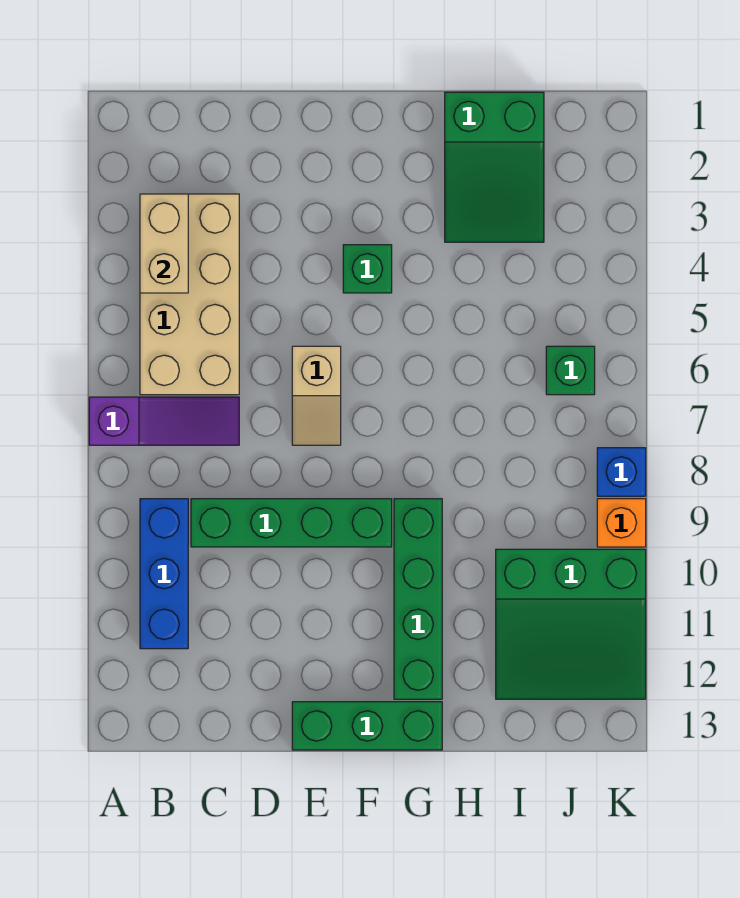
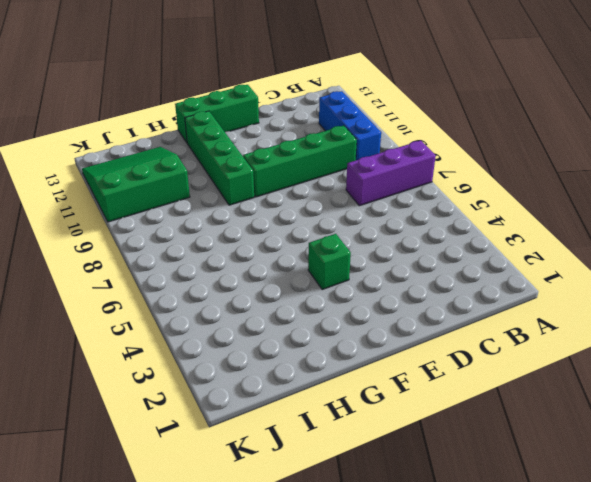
purple 1x3 brick [346,141,436,206] -> purple 1x3 slope [89,397,239,445]
none -> tan 2x4 brick [140,194,239,395]
none -> tan 1x2 slope [292,346,341,445]
none -> green 2x3 slope [445,92,544,242]

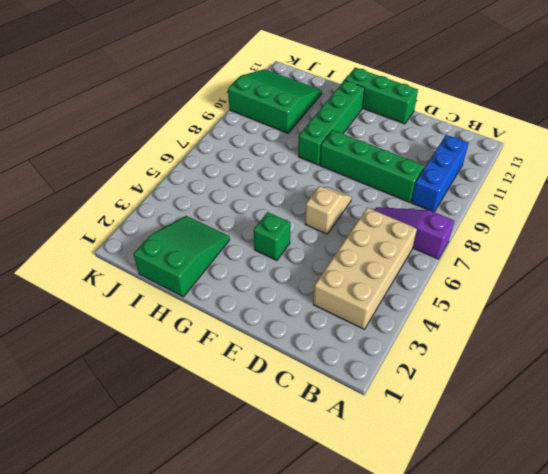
none -> green 1x1 brick [546,346,595,395]
none -> blue 1x1 brick [597,448,646,496]
none -> orange 1x1 brick [597,499,646,547]

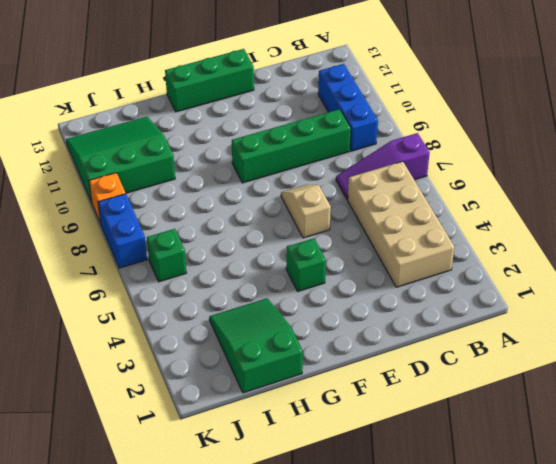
blue 1x2 brick [98,194,147,268] -> blue 1x1 brick [597,448,646,496]
none -> green 1x4 brick [394,499,442,699]
none -> tan 1x2 brick [140,194,188,293]

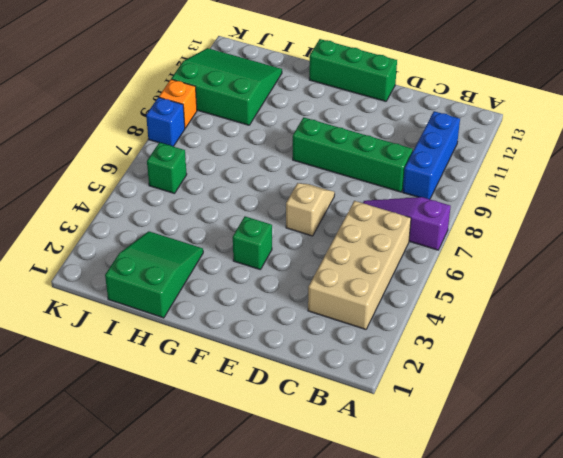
none -> green 1x4 brick [394,499,442,699]
none -> tan 1x2 brick [140,194,188,293]

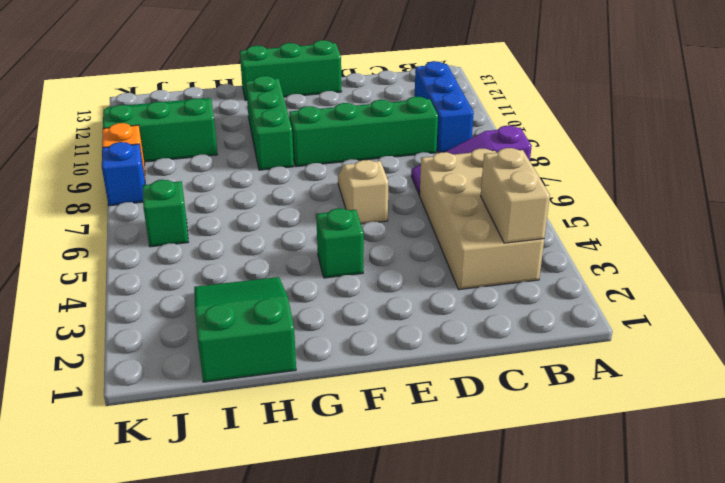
green 1x3 brick [246,76,294,170] -> green 1x4 brick [394,499,442,699]

